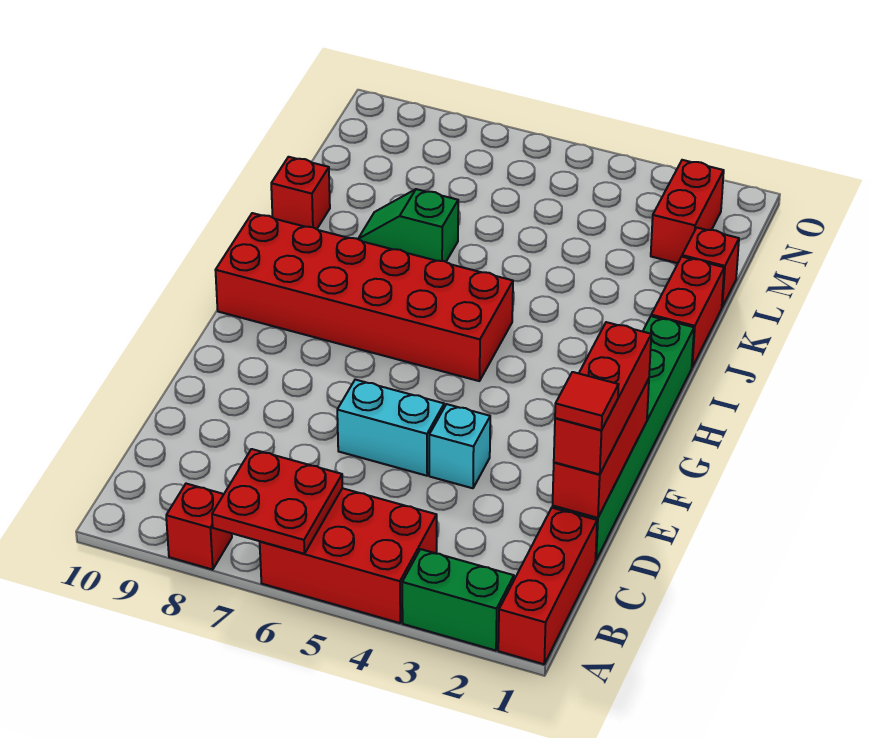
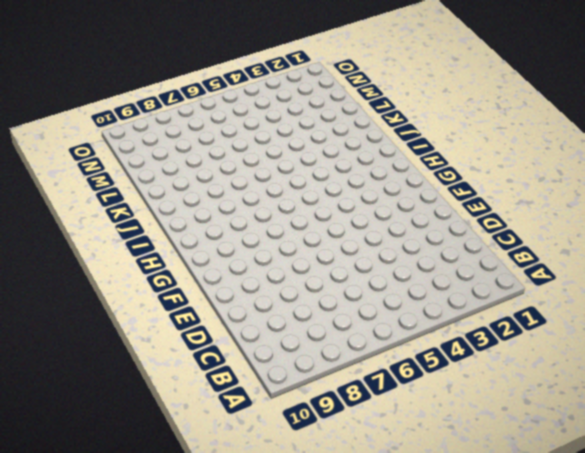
none -> red 1x3 brick [498,508,597,664]
none -> green 1x2 brick [402,549,514,650]
none -> red 2x3 brick [260,488,437,623]

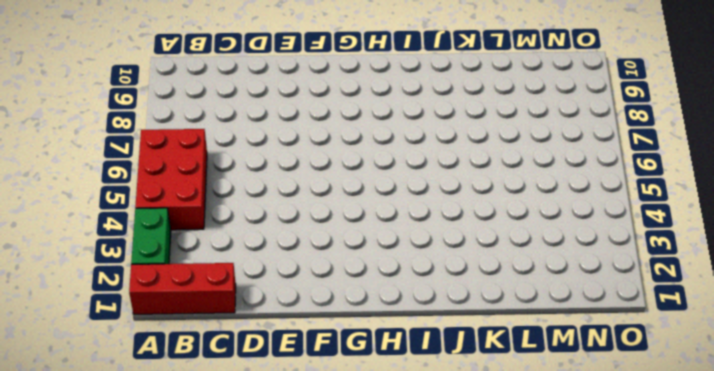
none -> red 1x1 brick [166,484,232,570]
none -> green 1x6 brick [552,316,694,560]
none -> cyan 1x1 brick [429,404,490,488]

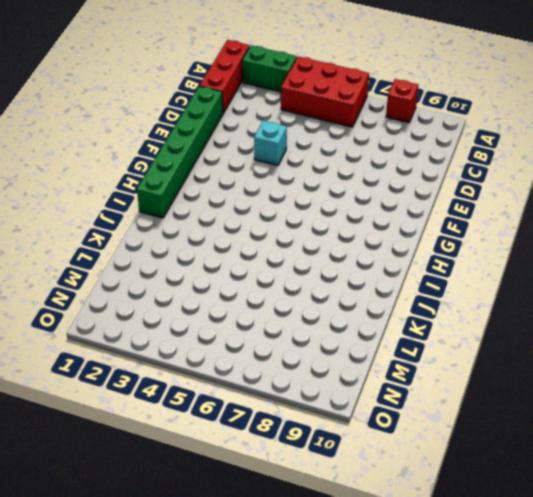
none -> cyan 1x2 brick [337,380,444,476]
none -> red 2x6 brick [215,213,513,381]
none -> red 1x2 brick [651,257,724,367]

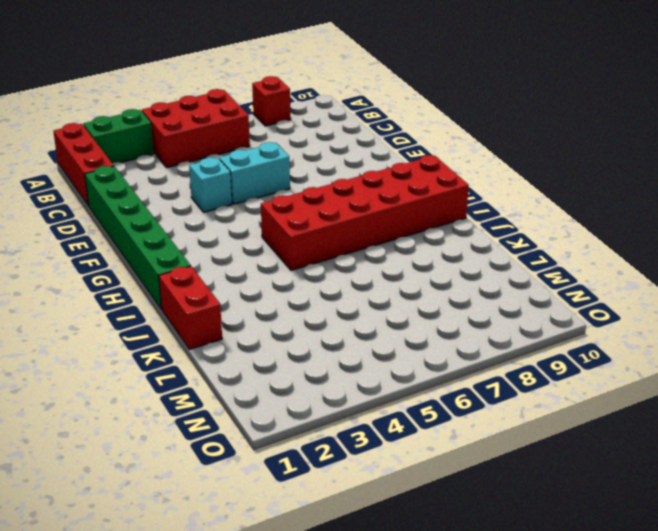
none -> green 1x2 slope [358,189,458,262]
none -> red 1x1 brick [271,157,330,229]
none -> red 1x1 brick [682,228,739,307]

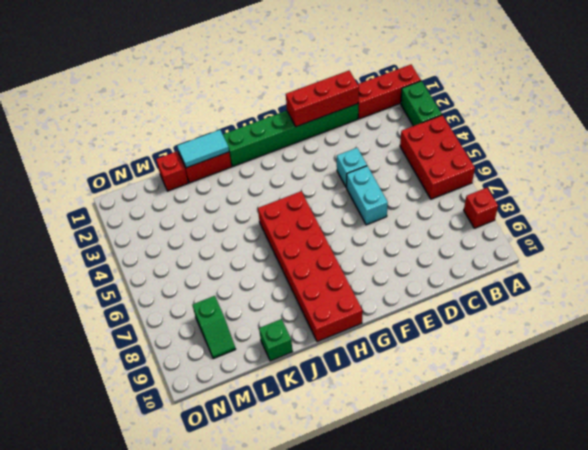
cyan 1x2 tile [177,130,229,168] -> none
green 1x1 brick [259,319,293,361] -> red 1x1 brick [271,157,330,229]
green 1x2 slope [192,296,236,359] -> green 1x2 slope moved to [358,189,458,262]
none -> red 1x2 brick [651,160,724,263]
none -> red 2x2 plate [212,449,342,554]
none -> red 1x3 brick [554,322,651,474]

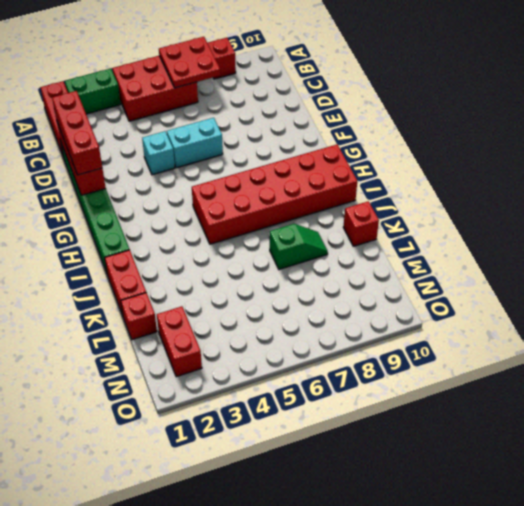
none -> red 1x1 tile [555,372,619,430]

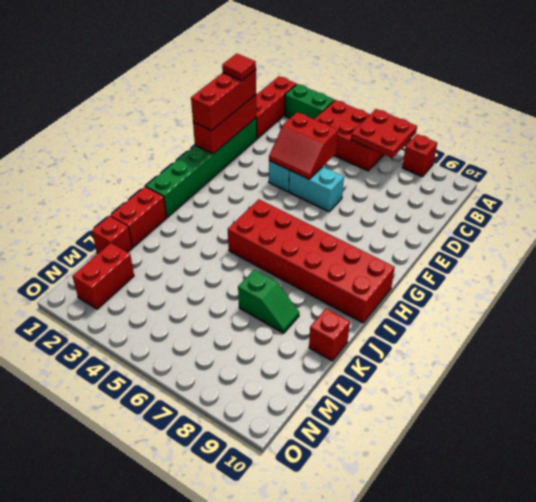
red 2x2 slope [269,112,338,179] -> none

